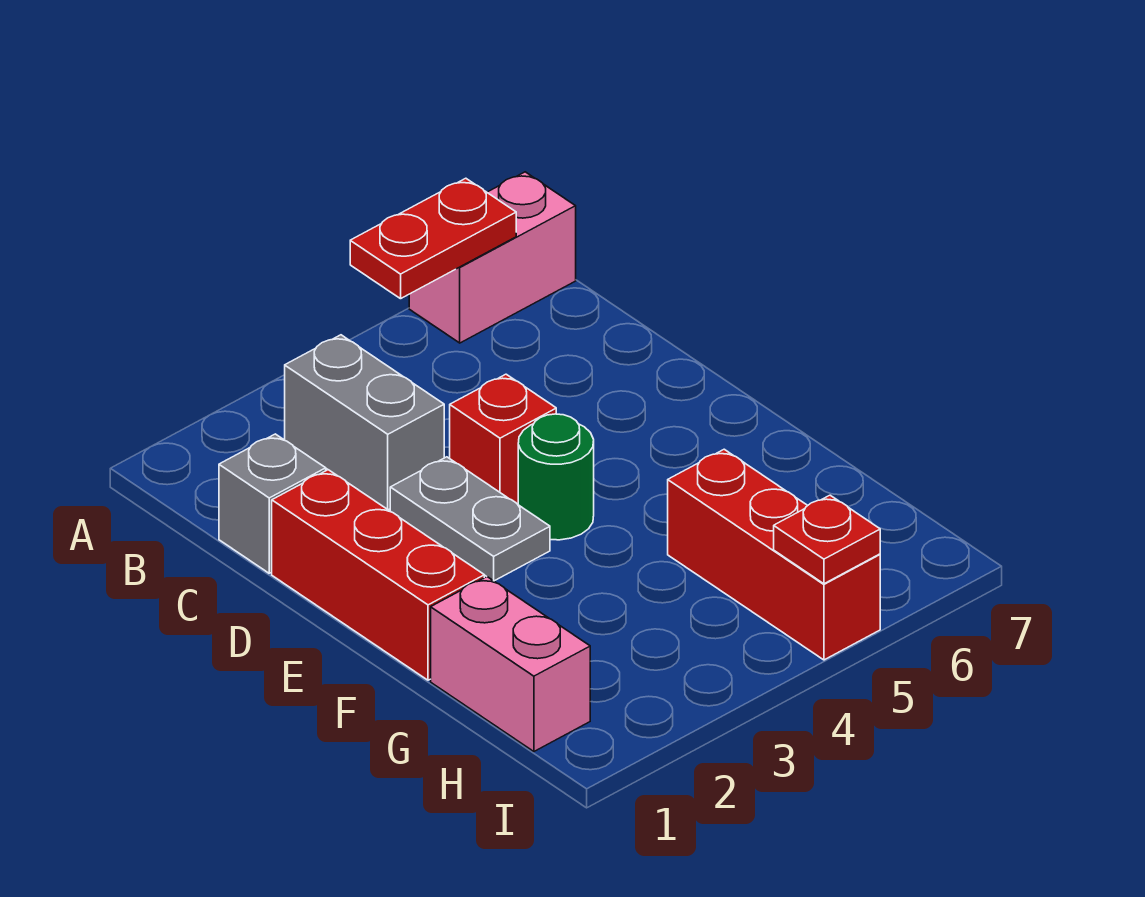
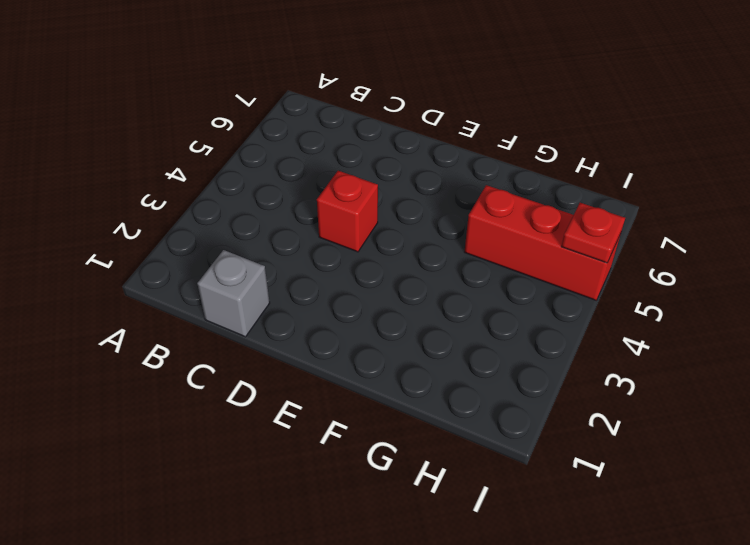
none -> pink 1x2 brick [409,172,576,343]
none -> grey 1x2 brick [285,335,444,510]

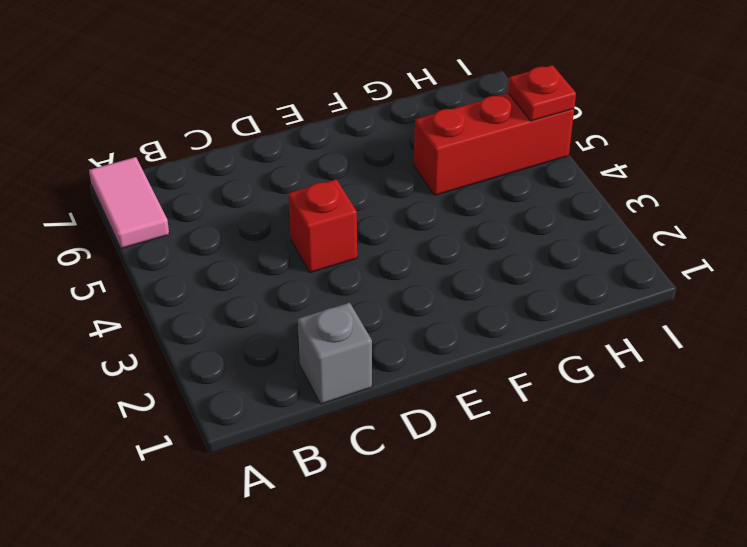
pink 1x2 tile [89,157,169,248] -> pink 1x2 brick [409,172,576,343]
none -> grey 1x2 brick [285,335,444,510]
none -> red 1x3 brick [272,470,484,680]

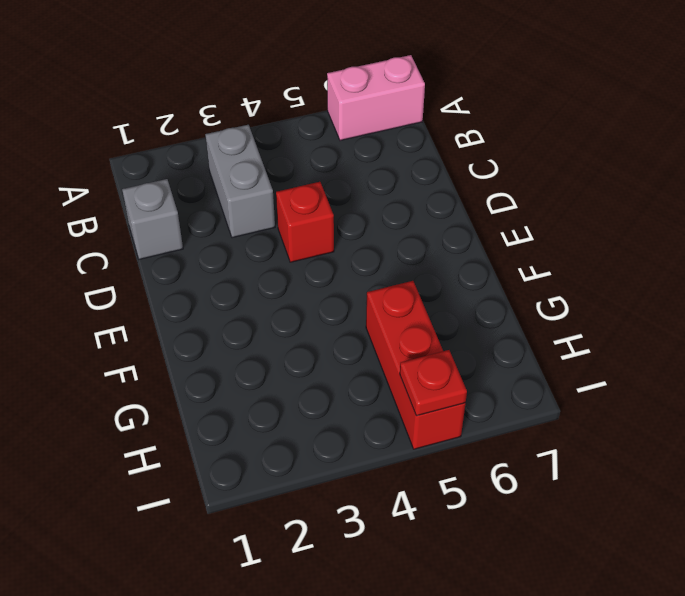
none -> red 1x3 brick [272,470,484,680]
none -> grey 1x2 plate [390,457,550,581]

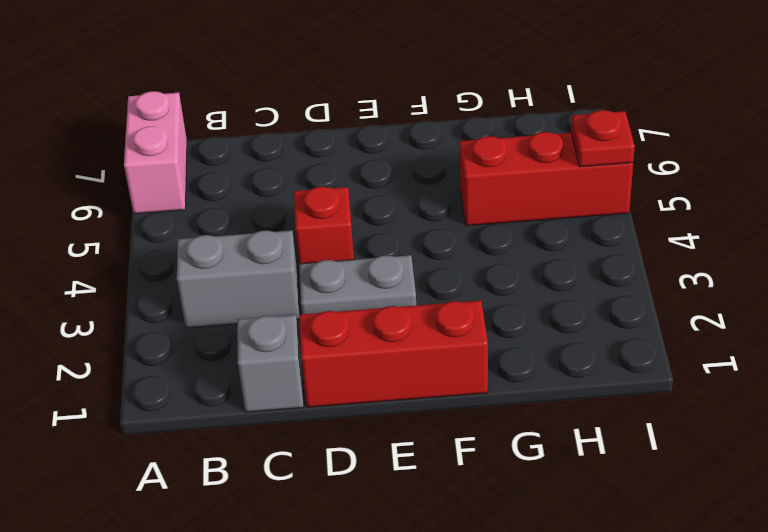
none -> green 1x1 round brick [518,414,594,540]
none -> pink 1x2 brick [431,577,590,752]

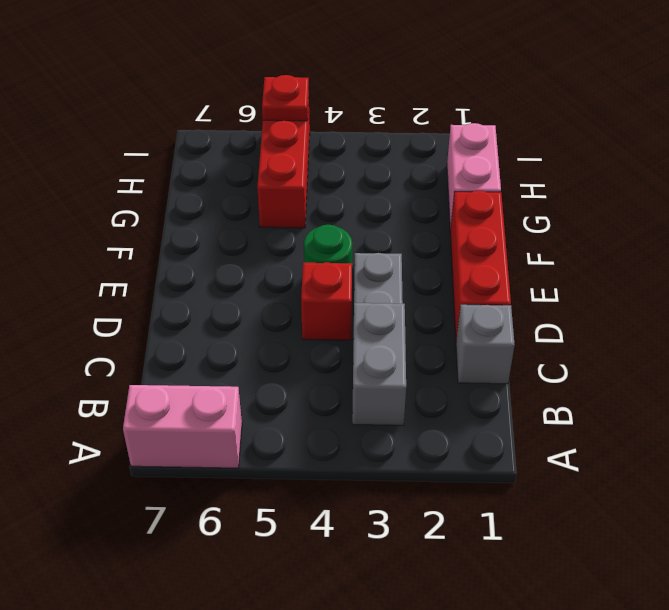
none -> red 1x2 plate [350,178,516,299]

